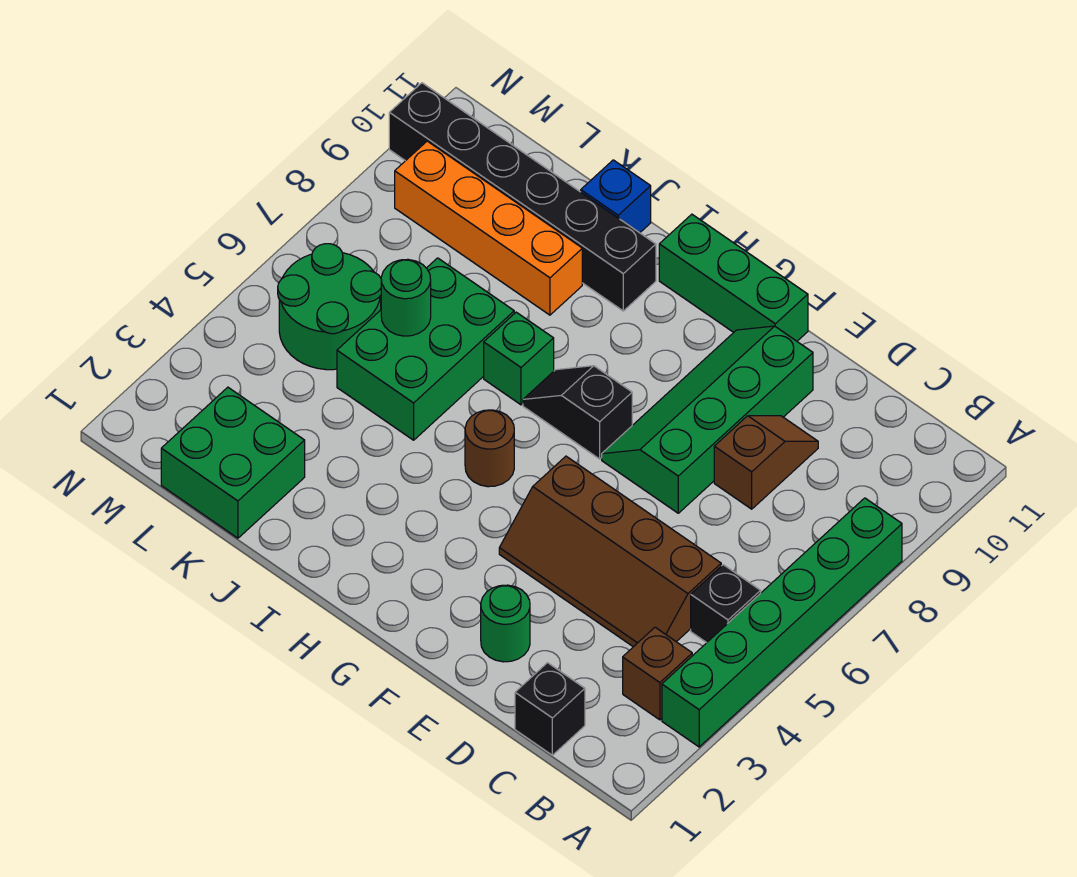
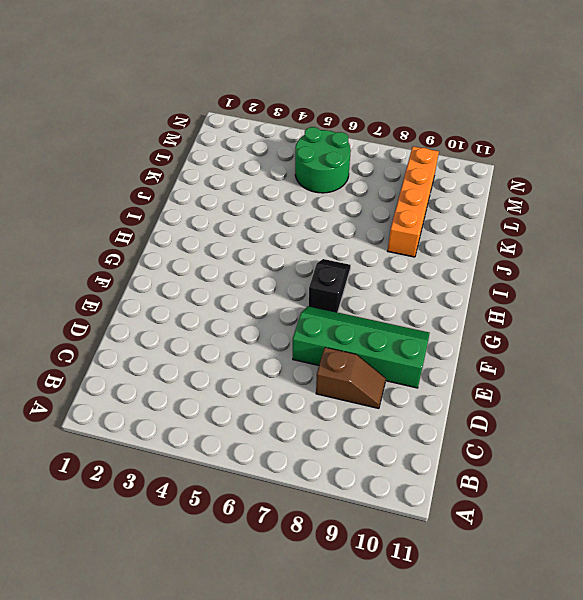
none -> green 1x6 brick [662,498,902,747]
none -> brown 1x1 brick [623,627,692,720]
none -> black 1x1 brick [691,565,761,643]

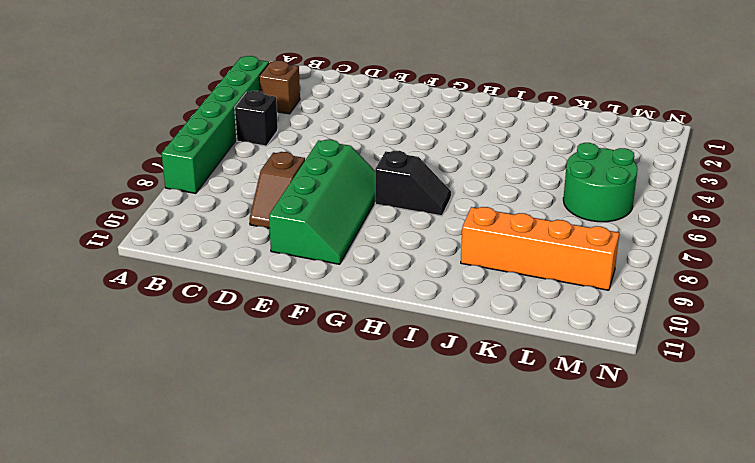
none -> black 1x1 brick [515,663,585,755]
none -> brown 2x4 slope [499,456,721,647]
none -> green 1x1 round brick [481,585,530,662]

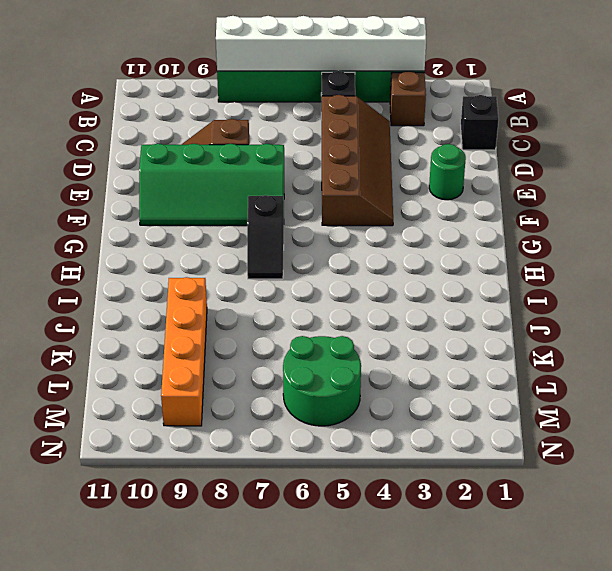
white 1x6 brick [216,16,426,71] -> none
none -> green 1x3 brick [659,214,808,341]
none -> brown 1x1 round brick [465,410,514,487]
none -> green 1x1 brick [484,312,554,405]

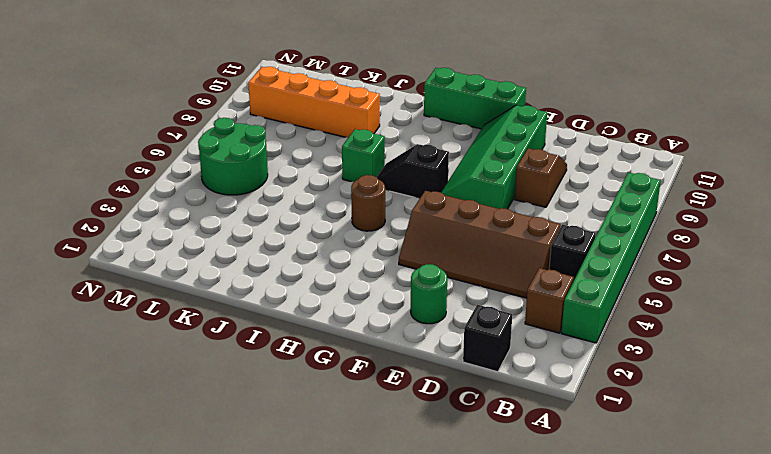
none -> black 1x6 brick [389,83,656,311]
none -> green 2x3 brick [337,258,514,440]
none -> blue 1x1 brick [581,160,651,233]

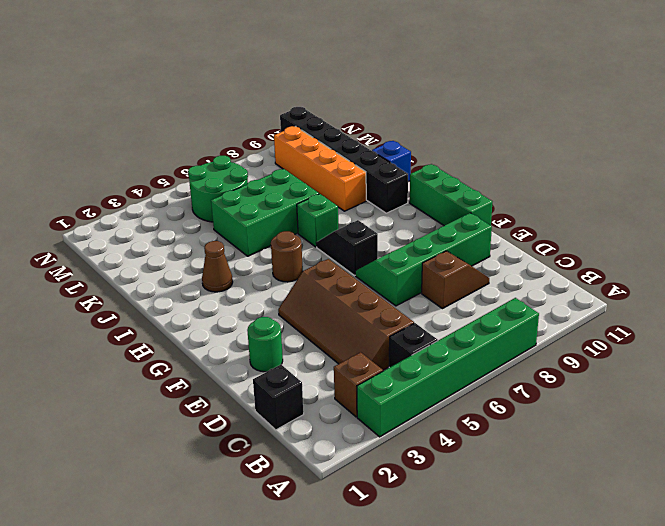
brown 1x1 cone [202,241,233,292] -> none
none -> green 2x2 brick [161,387,305,538]
none -> green 1x1 round brick [381,259,431,336]

